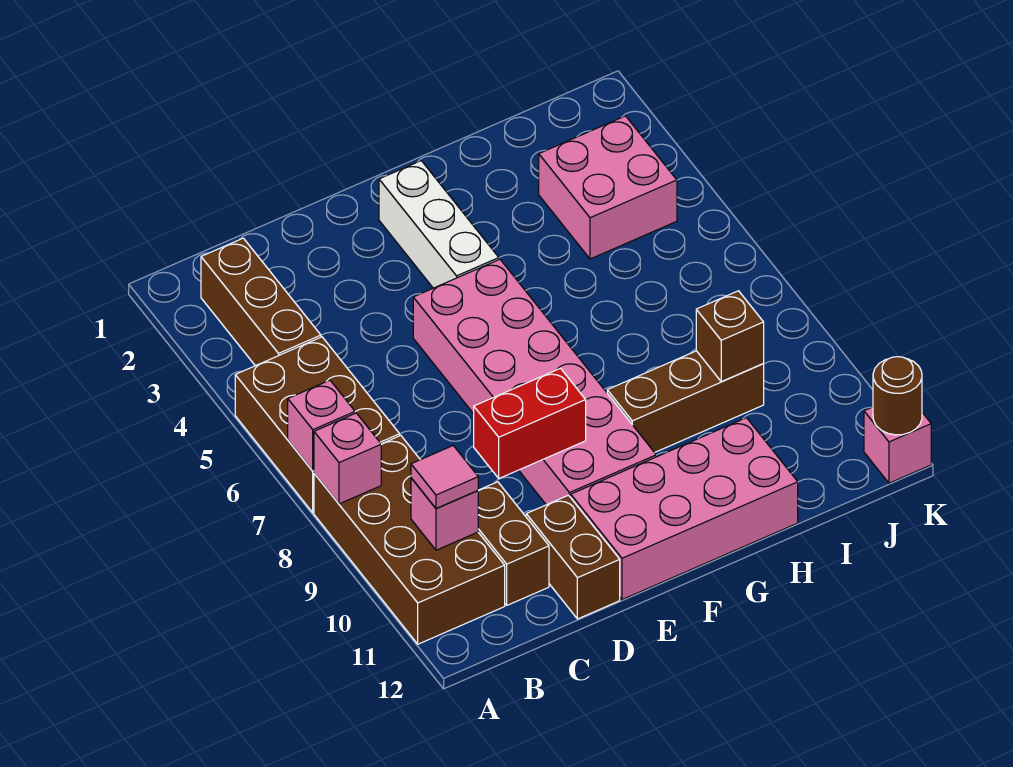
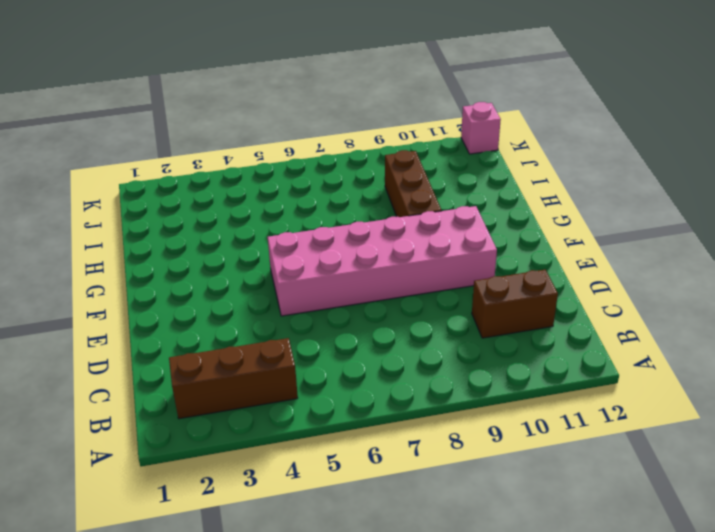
none -> brown 2x3 brick [235,337,400,513]
none -> brown 2x4 brick [314,435,505,644]
none -> brown 1x2 brick [526,495,620,619]

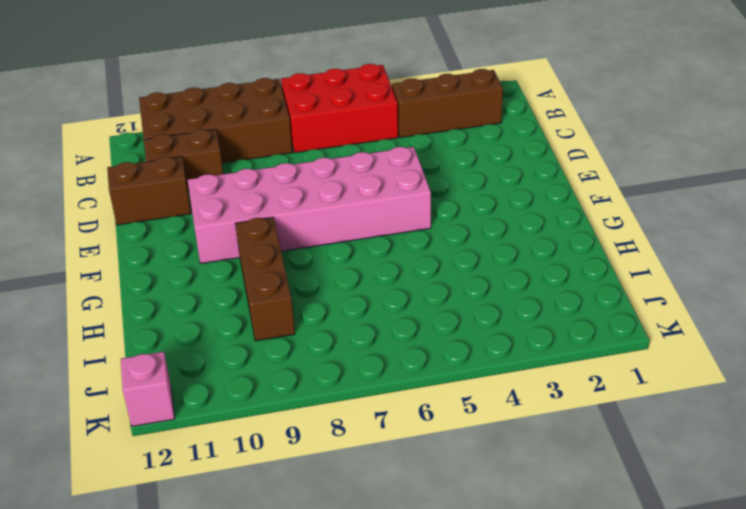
red 2x3 brick [281,64,398,153] -> brown 2x3 brick [235,337,400,513]
none -> pink 2x4 brick [571,418,798,600]
none -> white 1x3 brick [379,161,499,288]
none -> pink 2x2 brick [539,116,677,259]

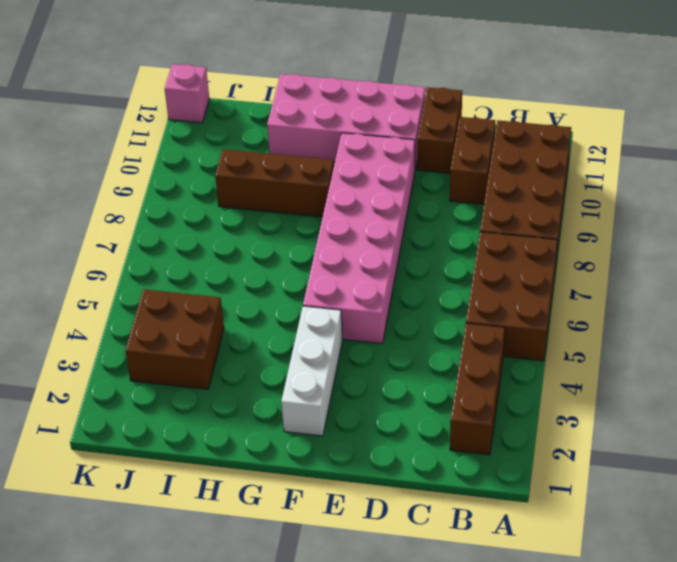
brown 2x2 brick [125,289,224,389] -> pink 2x2 brick [539,116,677,259]
none -> pink 1x1 brick [288,380,355,471]
none -> pink 1x1 brick [314,413,381,504]
none -> pink 1x1 brick [411,478,478,550]

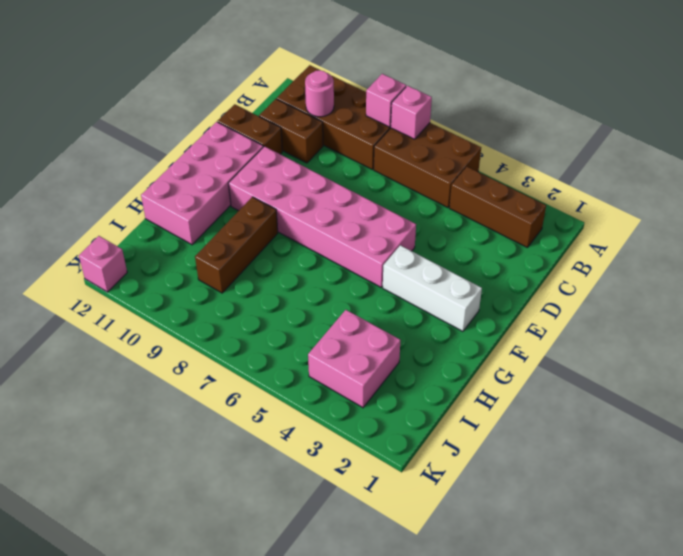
pink 1x1 round brick [305,70,334,117] -> pink 1x1 brick [411,478,478,550]
none -> red 1x2 brick [474,368,586,478]
none -> brown 1x1 brick [696,291,764,382]
none -> brown 1x1 round brick [873,357,922,435]

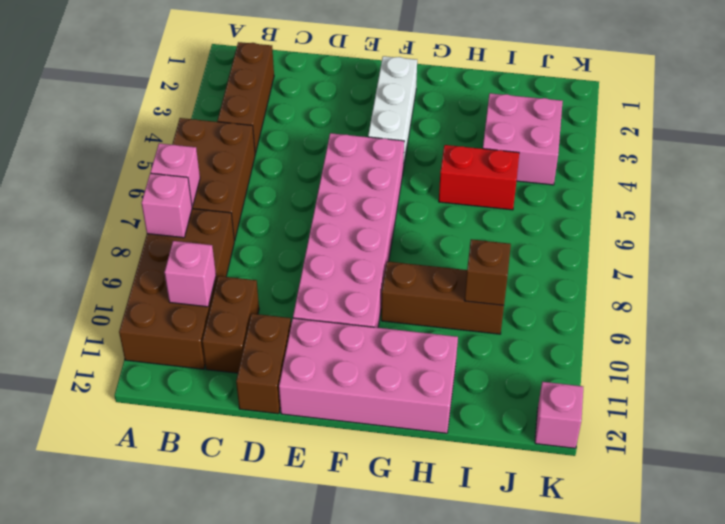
red 1x2 brick [439,145,519,210] -> red 1x2 brick moved to [474,368,586,478]
none -> brown 1x1 round brick [873,357,922,435]
none -> pink 1x1 tile [411,446,478,508]

